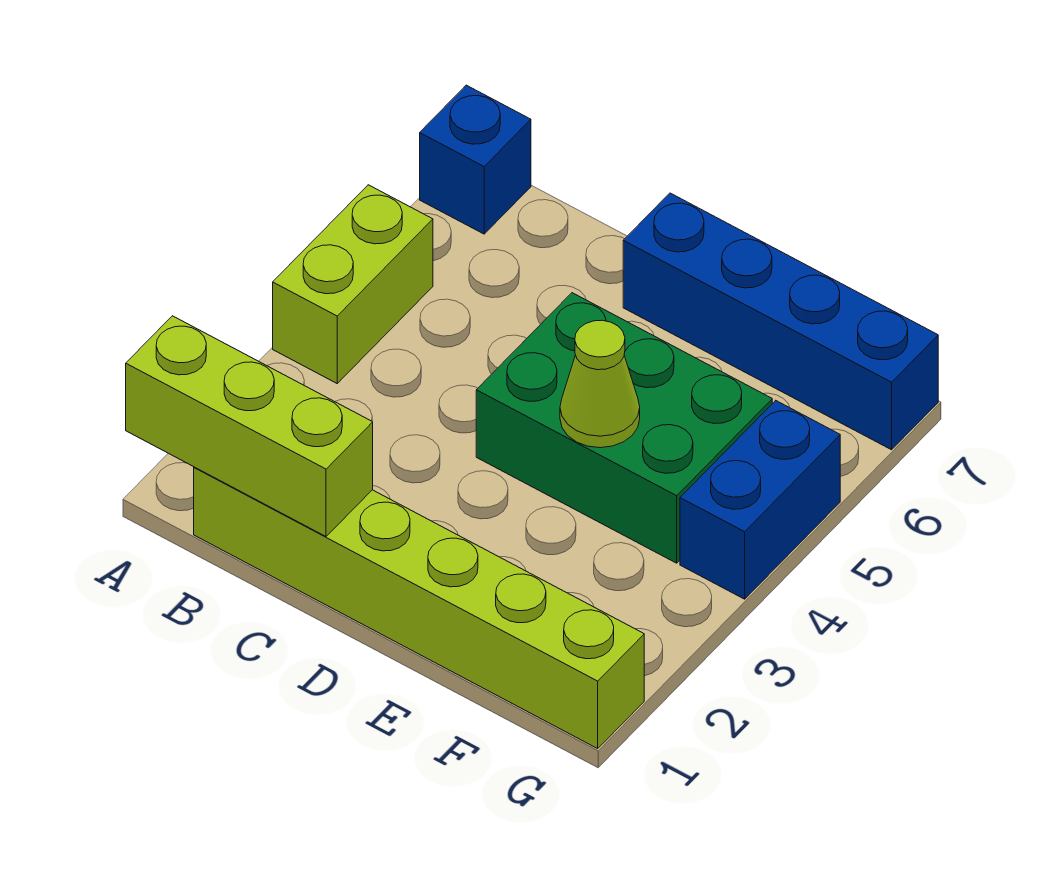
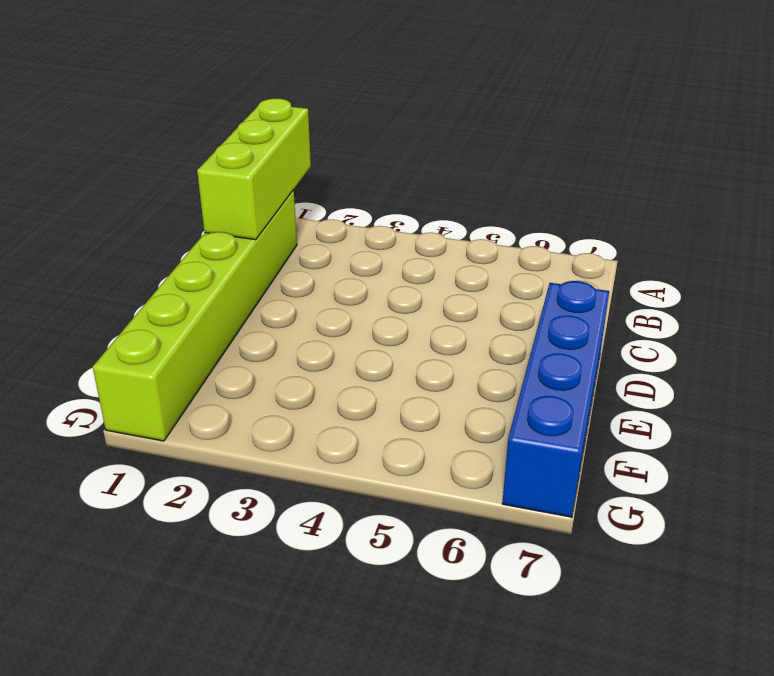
none -> lime 1x2 brick [273,185,433,383]
none -> blue 1x1 brick [420,85,531,234]

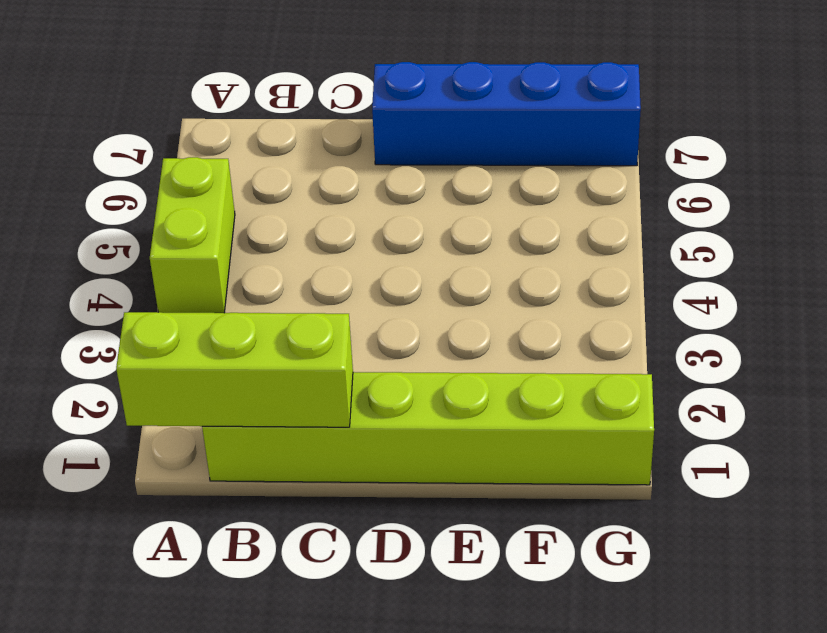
none -> blue 1x1 brick [420,85,531,234]
none -> green 2x3 brick [476,293,772,563]

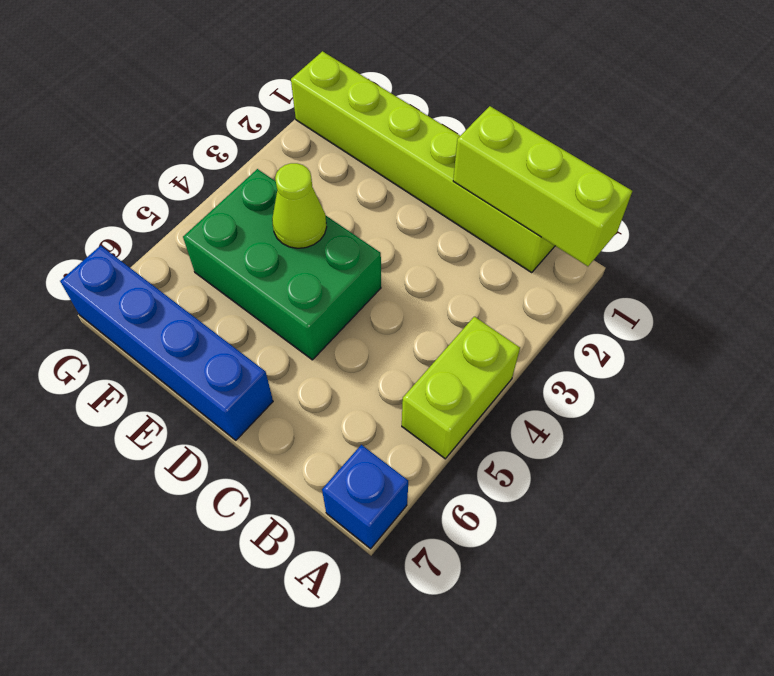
none -> blue 1x2 brick [680,401,840,599]

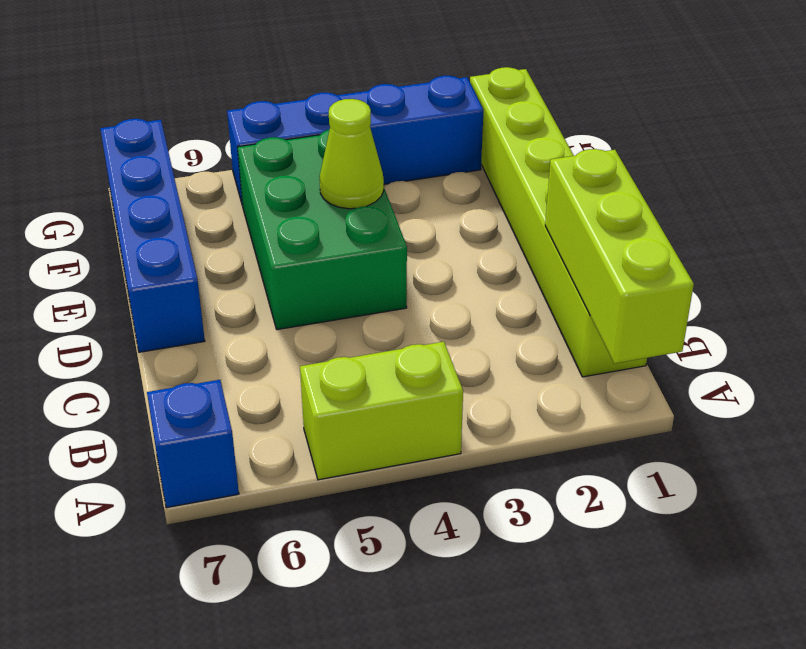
blue 1x4 brick [227,76,483,205] -> blue 1x2 brick [680,401,840,599]

